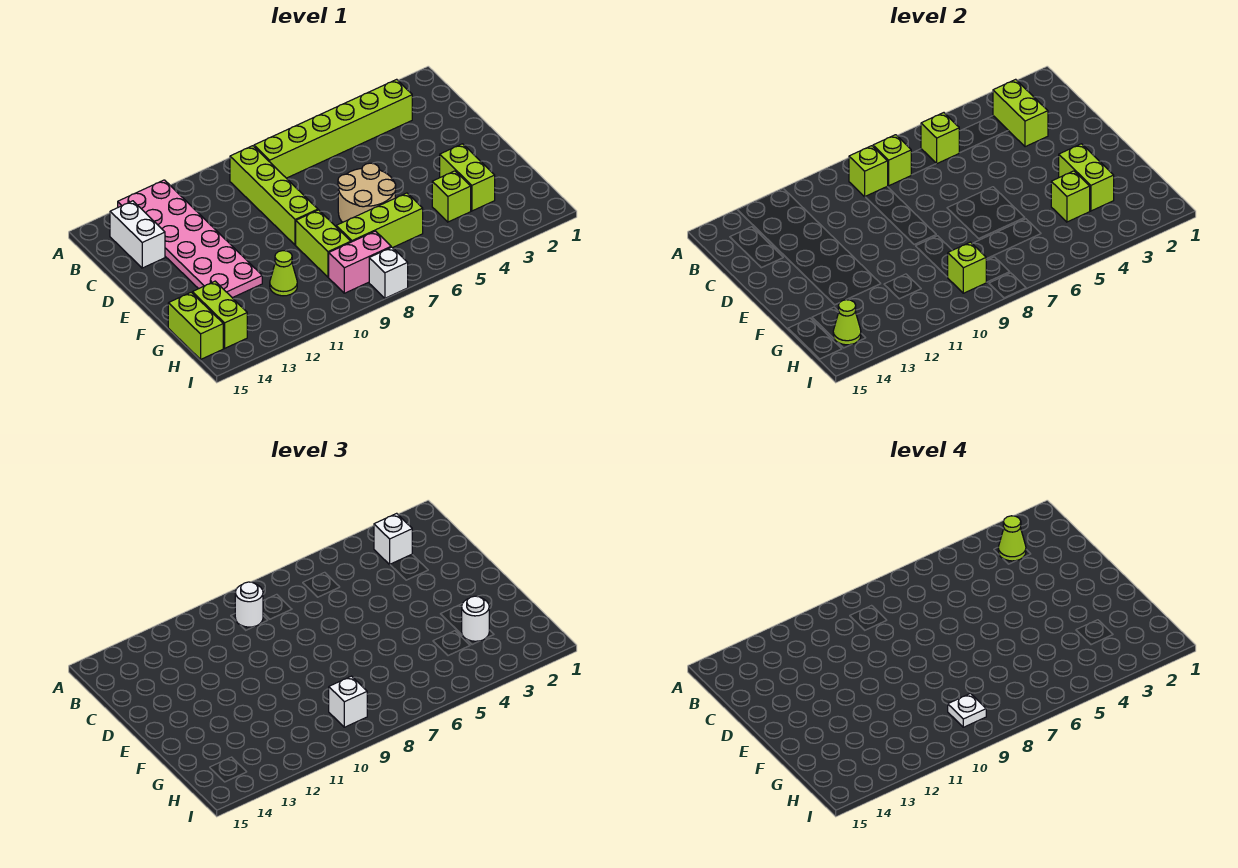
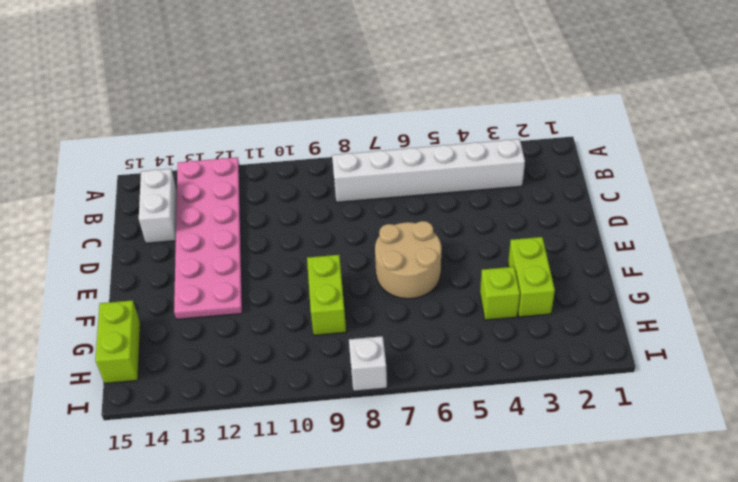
white 1x6 brick [332,139,525,202] -> lime 1x6 brick [254,79,412,178]
none -> lime 1x4 brick [230,146,318,245]
none -> lime 1x3 brick [336,193,423,248]
none -> lime 1x1 cone [270,251,297,296]

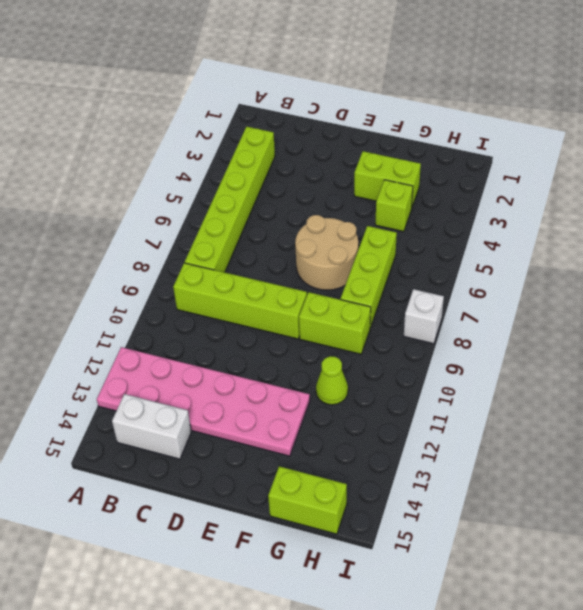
none -> lime 1x2 brick [192,281,247,348]
none -> pink 1x2 brick [329,231,391,293]
none -> lime 1x2 brick [993,79,1048,147]

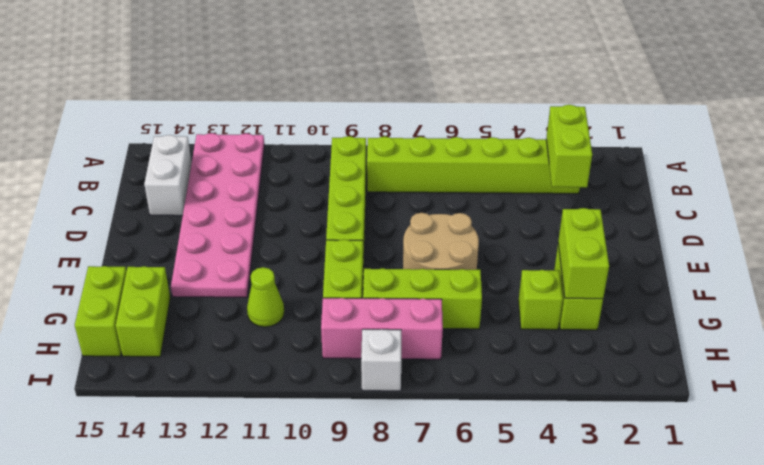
pink 1x3 brick [321,298,443,359] -> pink 1x2 brick [329,231,391,293]
none -> lime 1x1 brick [921,113,959,164]
none -> lime 1x1 brick [873,135,911,186]
none -> lime 1x1 brick [849,146,888,197]

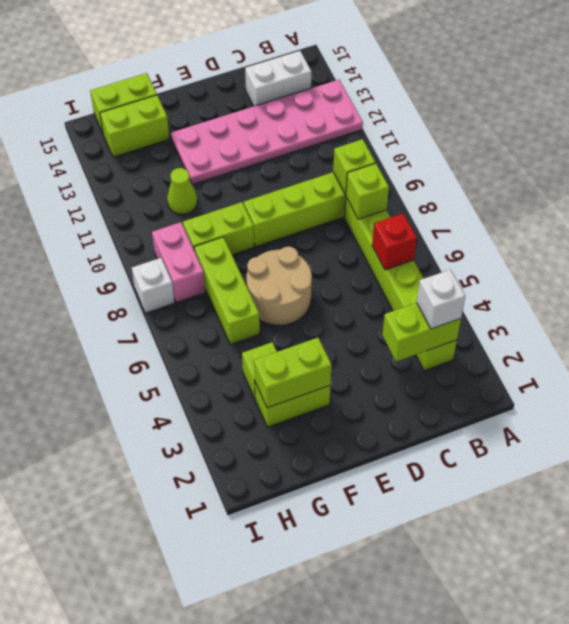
red 1x1 brick [372,213,417,270] -> lime 1x1 brick [921,113,959,164]
none -> lime 1x1 brick [1051,171,1090,222]
none -> lime 1x1 brick [948,242,986,293]
none -> lime 1x1 cone [833,300,861,345]

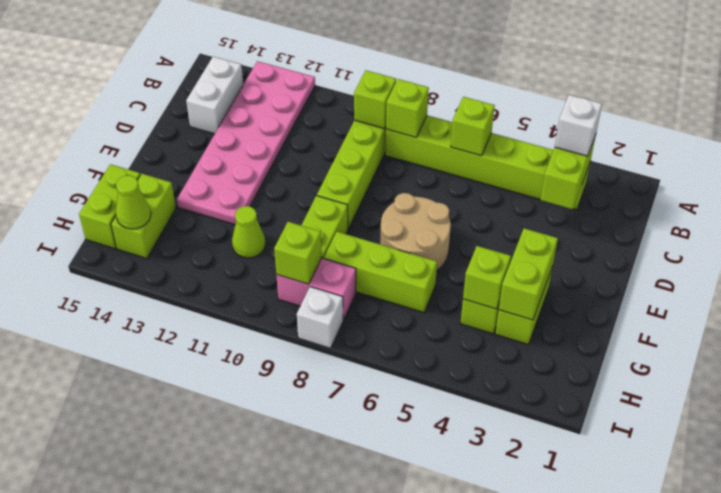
none -> white 1x1 round brick [235,582,263,627]
none -> white 1x1 round brick [462,596,489,641]
none -> white 1x1 brick [329,676,367,727]

